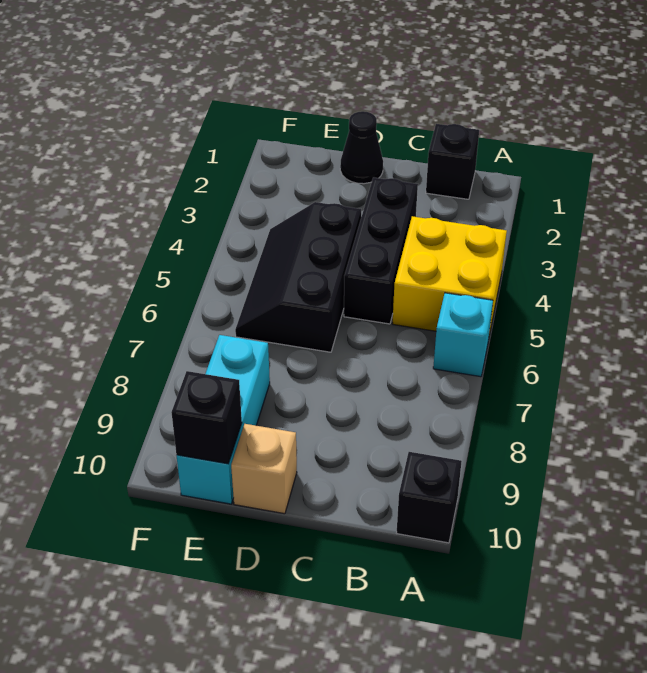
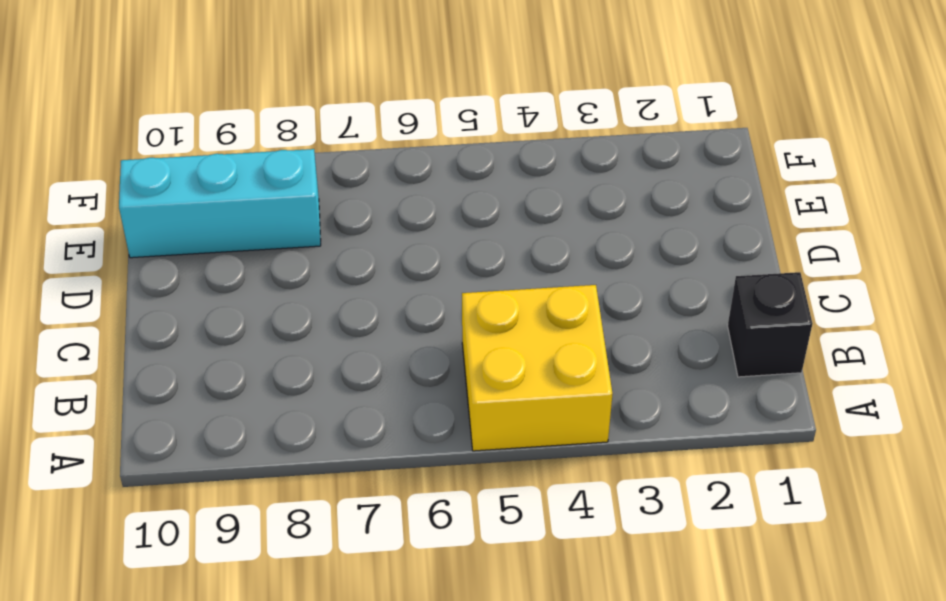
none -> cyan 1x1 brick [433,293,493,377]
none -> black 1x1 brick [397,452,462,543]

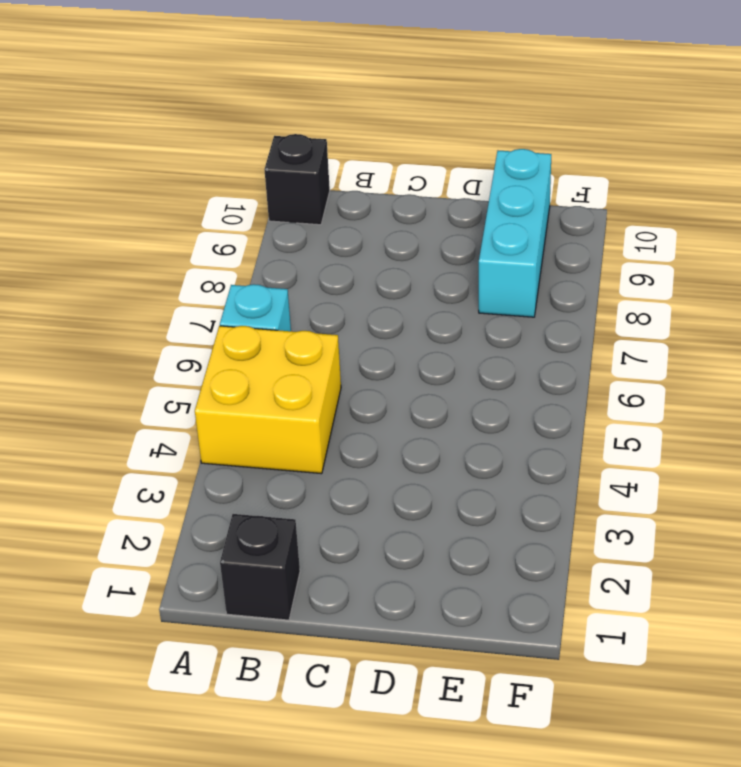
none -> black 1x3 brick [344,177,418,324]
none -> black 1x1 cone [340,111,383,184]

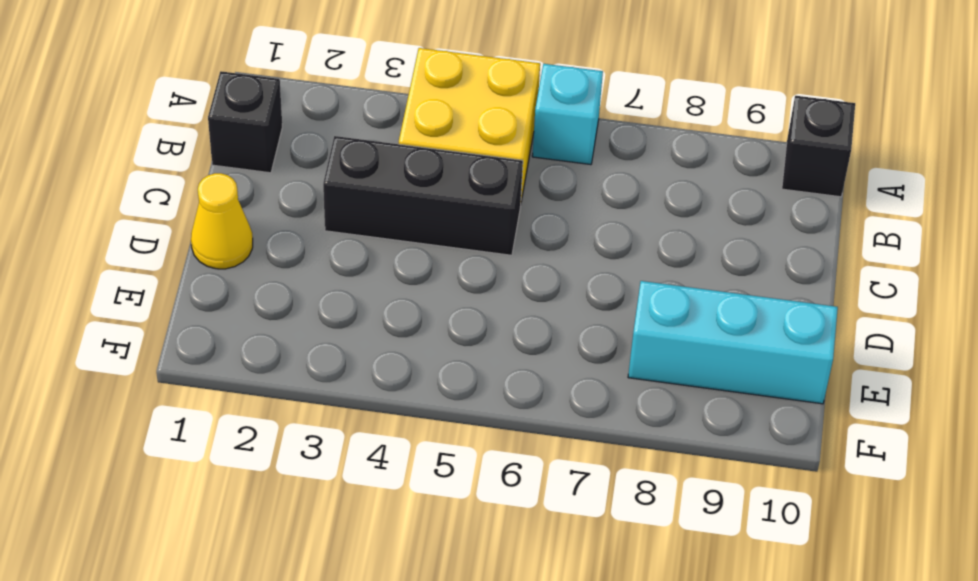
yellow 1x1 cone [191,173,253,269] -> black 1x1 cone [340,111,383,184]
none -> black 2x3 slope [235,202,361,352]
none -> tan 1x1 brick [231,424,297,514]

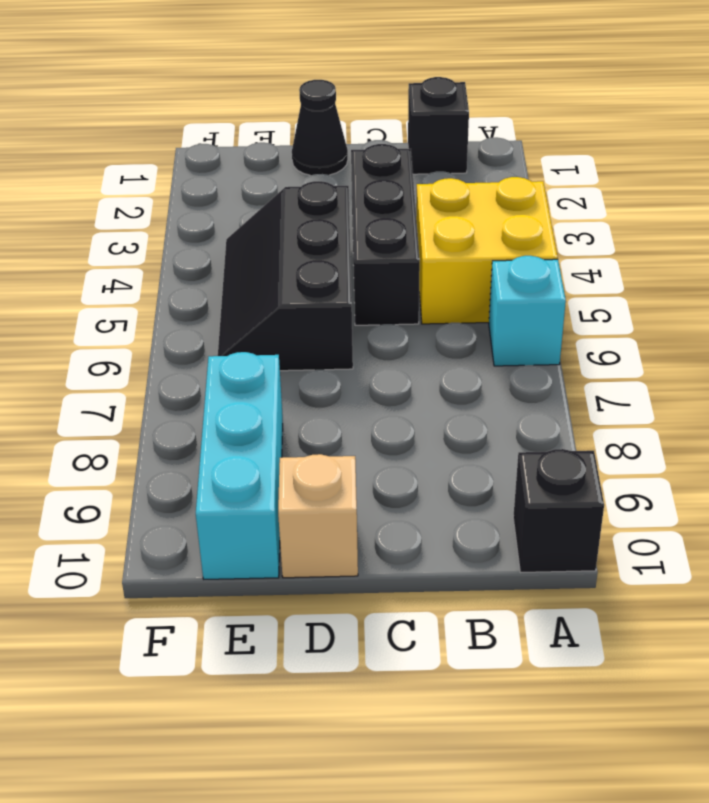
none -> black 1x1 brick [171,371,242,464]

